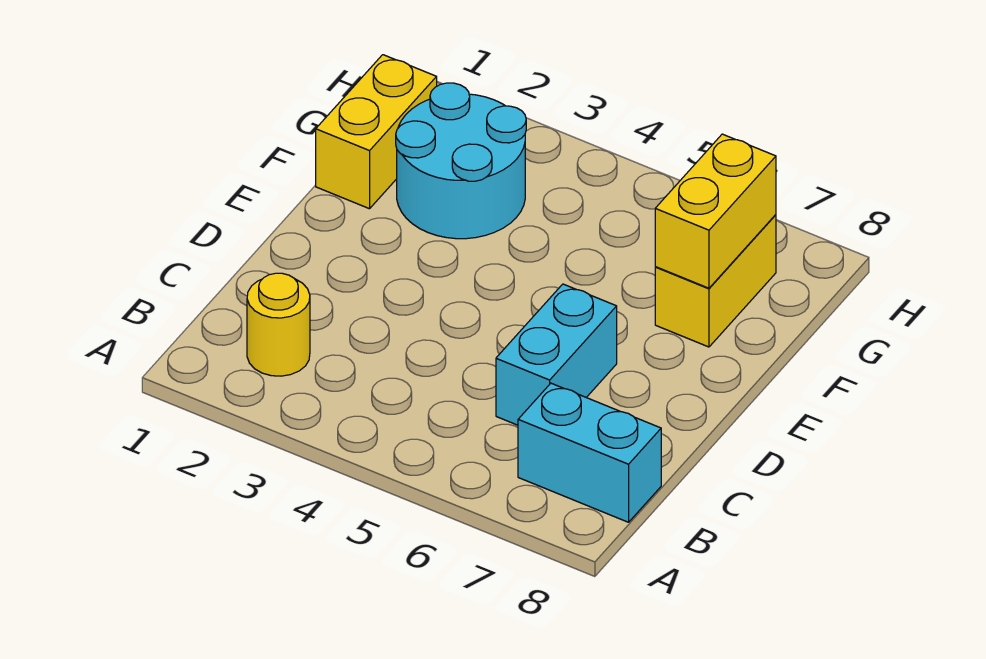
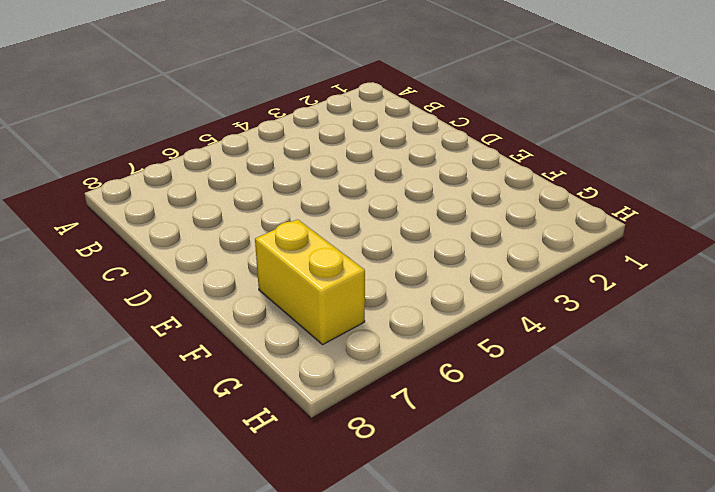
none -> yellow 1x1 round brick [247,273,310,376]
none -> cyan 1x2 brick [518,383,661,522]

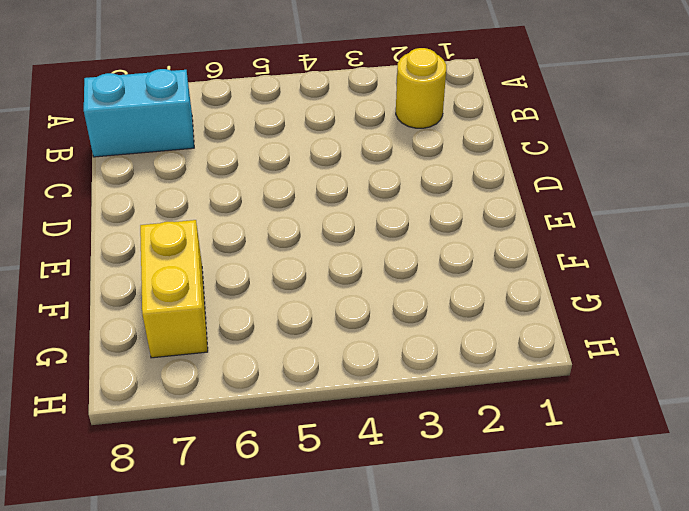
none -> cyan 1x2 brick [496,284,617,425]
none -> yellow 1x2 brick [316,55,437,209]

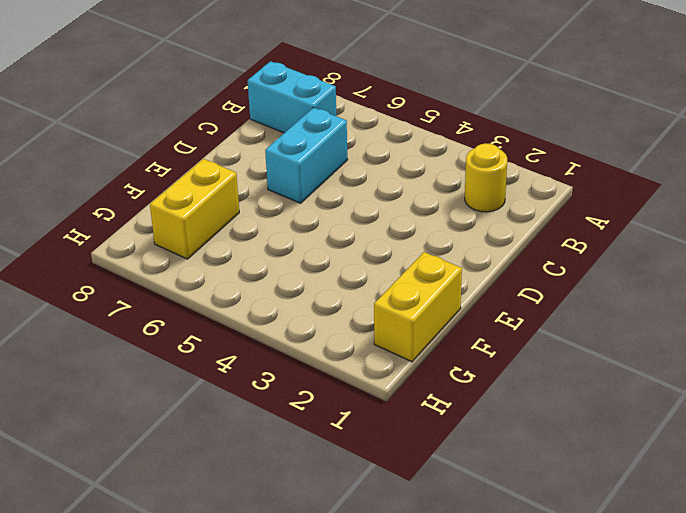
none -> cyan 2x2 round brick [396,83,526,239]
none -> yellow 1x2 brick [655,134,776,288]

